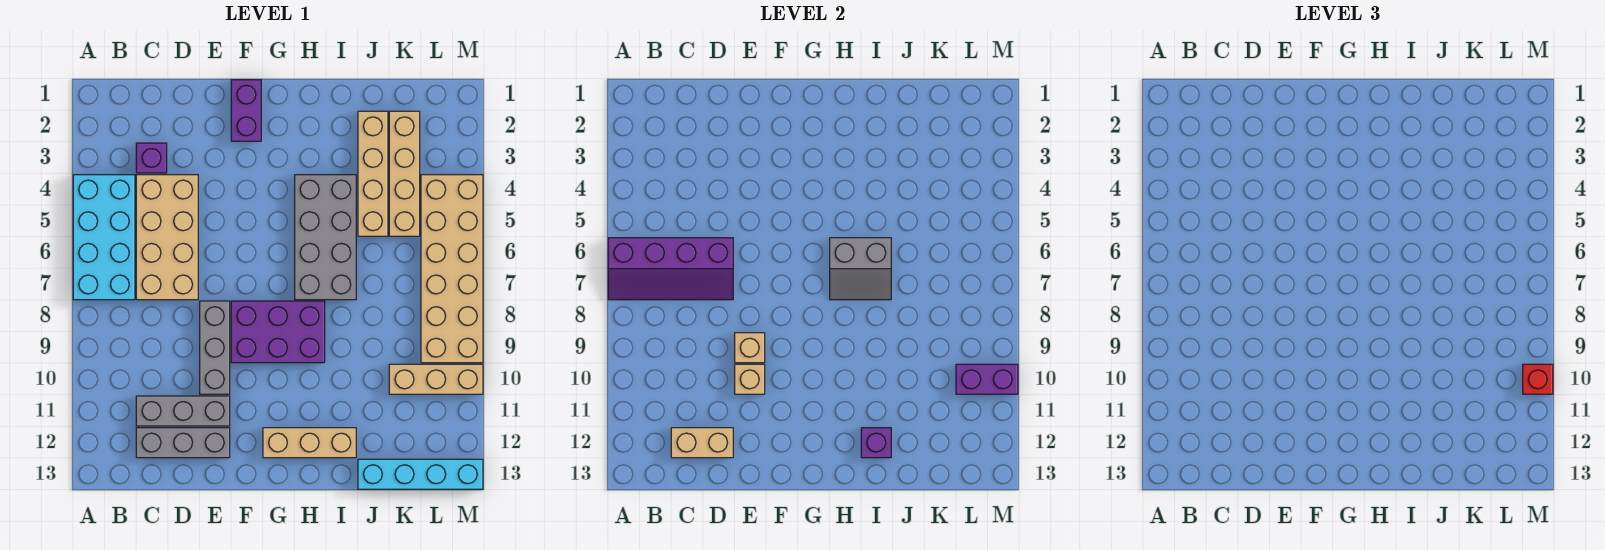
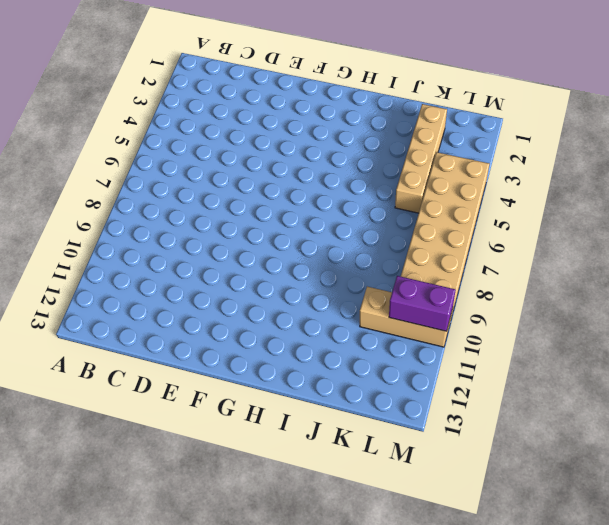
none -> cyan 2x4 brick [73,175,135,300]
none -> purple 1x1 brick [136,143,167,173]
none -> tan 2x4 brick [136,175,198,300]

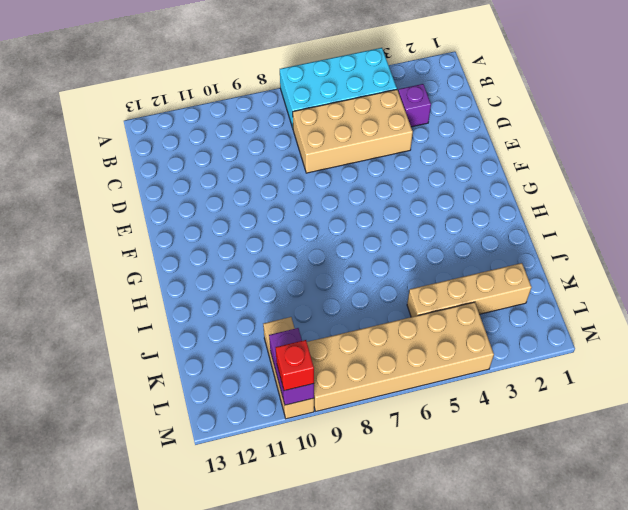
none -> grey 1x3 brick [136,396,230,426]
none -> grey 1x3 brick [136,428,230,458]
none -> grey 1x3 brick [200,301,230,394]

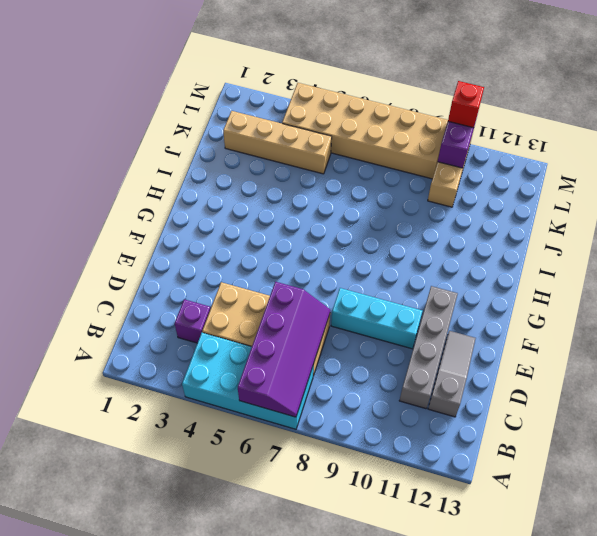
grey 1x4 brick [399,286,458,409] -> grey 1x3 brick [136,396,230,426]
grey 1x3 slope [428,331,476,417] -> grey 1x3 brick [136,428,230,458]
cyan 1x3 brick [331,288,422,349] -> grey 1x3 brick [200,301,230,394]
none -> purple 1x2 brick [231,80,261,141]
none -> purple 2x3 brick [231,301,325,363]
none -> tan 1x3 brick [263,428,356,458]

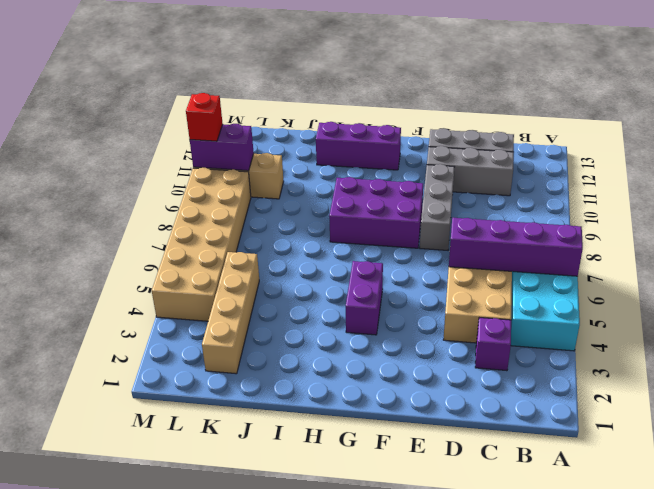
purple 1x2 brick [346,261,383,335] -> purple 1x2 brick moved to [231,80,261,141]
purple 1x3 brick [316,122,401,170] -> tan 1x3 brick [263,428,356,458]
none -> grey 2x4 brick [295,175,356,300]
none -> tan 1x4 brick [358,111,388,236]
none -> cyan 1x4 brick [358,459,483,489]

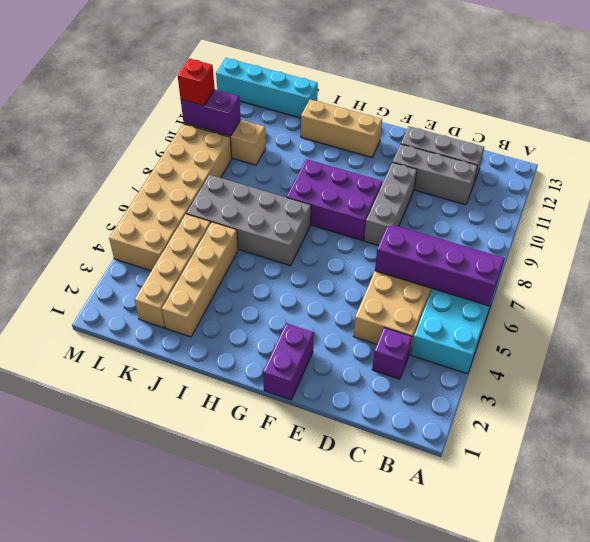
grey 2x4 brick [186,175,311,266] -> grey 2x4 brick turned to [295,175,356,300]
none -> tan 1x2 brick [671,428,733,458]
none -> tan 1x1 brick [735,333,765,363]
none -> tan 1x1 brick [735,364,765,394]

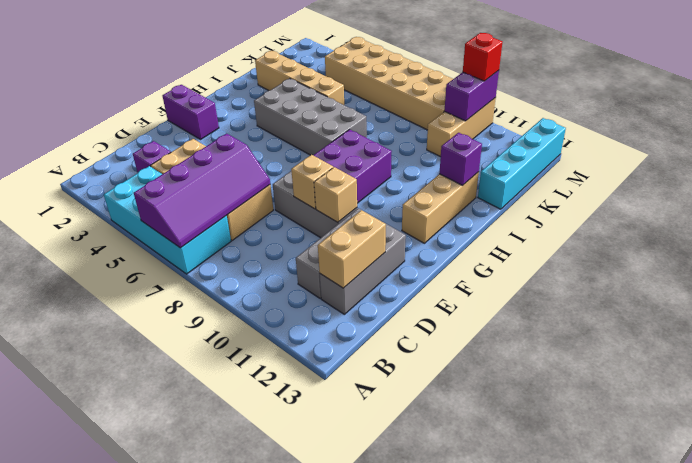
none -> tan 1x4 brick [389,111,420,236]
none -> grey 2x2 slope [830,238,891,300]

